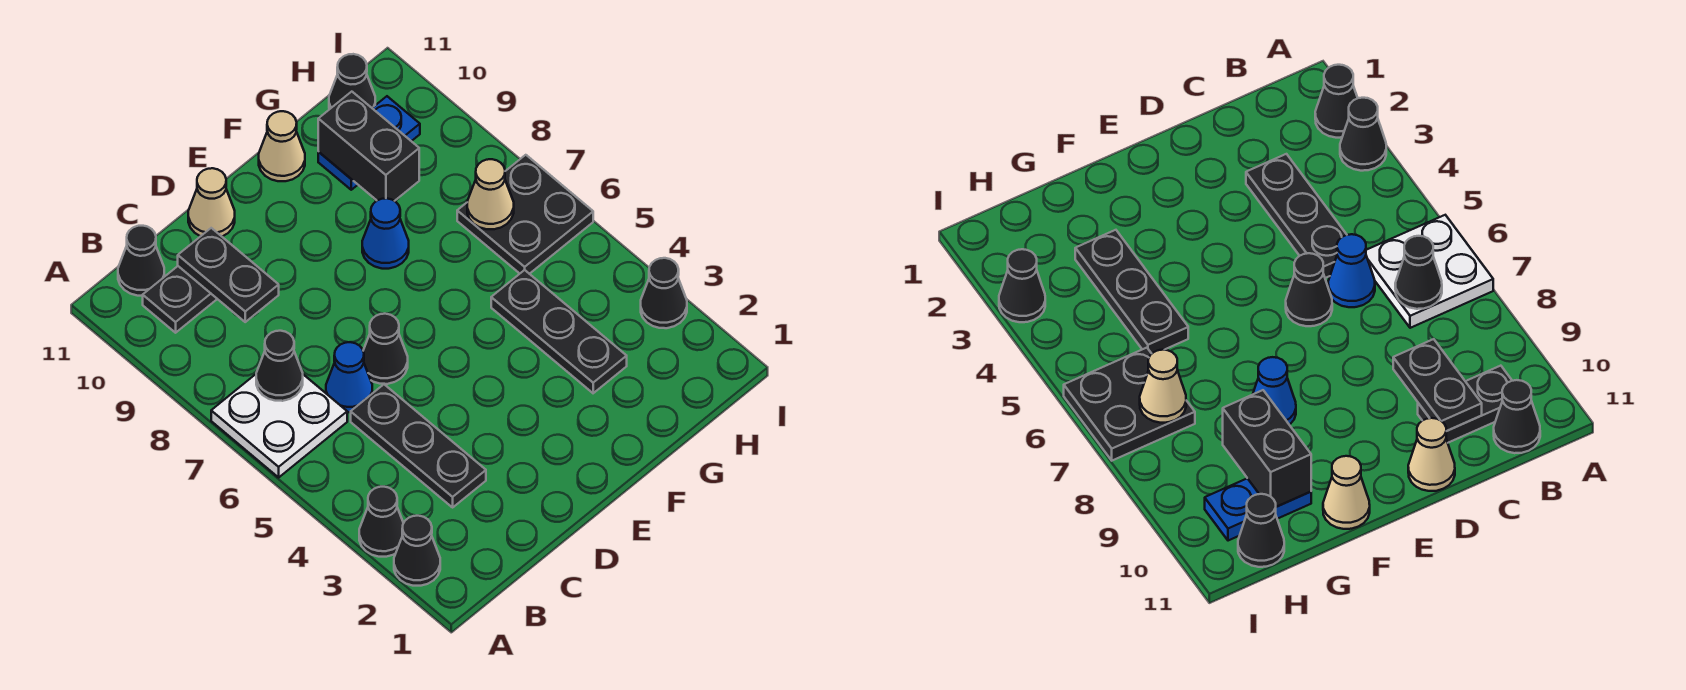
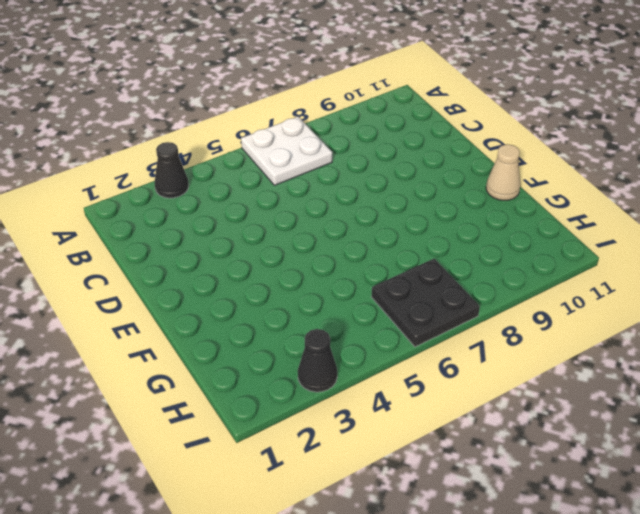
none -> black 1x1 cone [394,516,440,586]
none -> black 1x2 plate [143,266,217,333]
none -> black 1x1 cone [118,226,164,296]

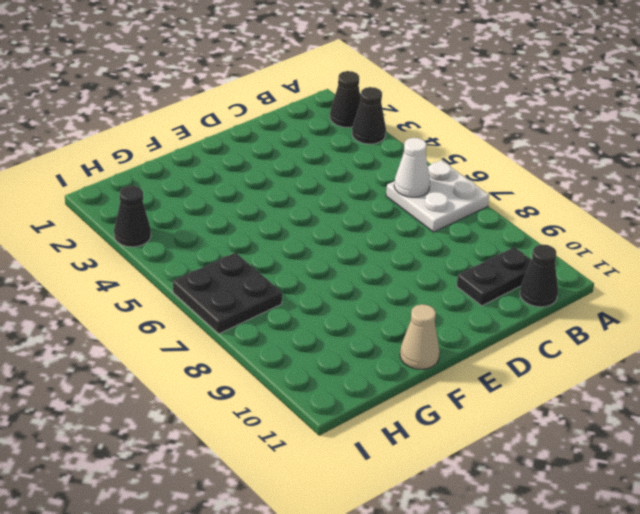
white 1x1 cone [394,138,430,197] -> none
none -> black 1x3 plate [351,384,486,507]
none -> blue 1x1 cone [326,342,372,412]
none -> black 1x1 cone [363,314,408,384]

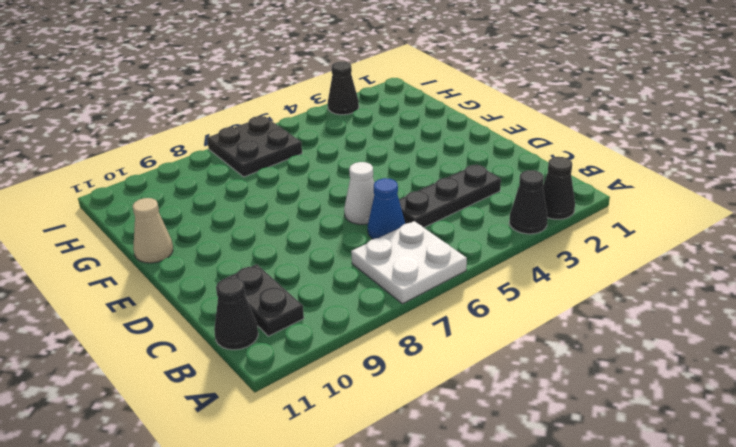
white 1x1 cone [344,162,374,224] -> black 1x1 cone [363,314,408,384]
none -> tan 1x1 cone [188,168,235,236]
none -> blue 1x1 cone [362,198,409,269]
none -> black 1x3 plate [491,270,627,393]

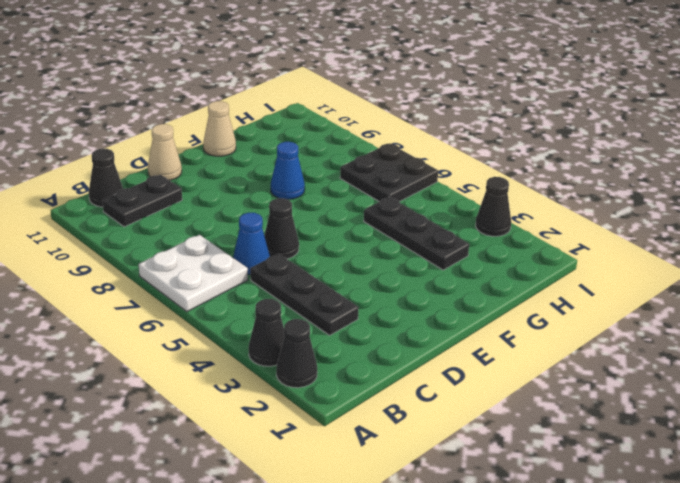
none -> blue 1x2 plate [318,96,420,190]
none -> black 1x1 cone [329,54,375,109]
none -> black 1x1 cone [256,331,303,401]

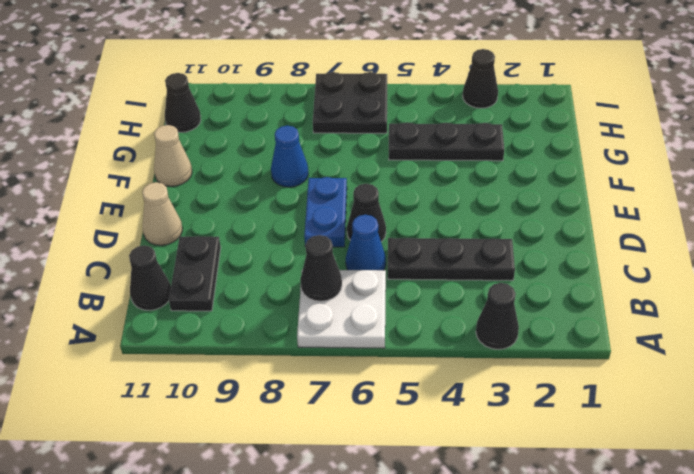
blue 1x2 plate [304,177,347,247] -> blue 1x2 plate moved to [318,96,420,190]
none -> black 1x1 cone [394,516,440,586]
none -> black 1x2 plate [178,228,279,322]
none -> black 1x2 brick [318,92,419,201]

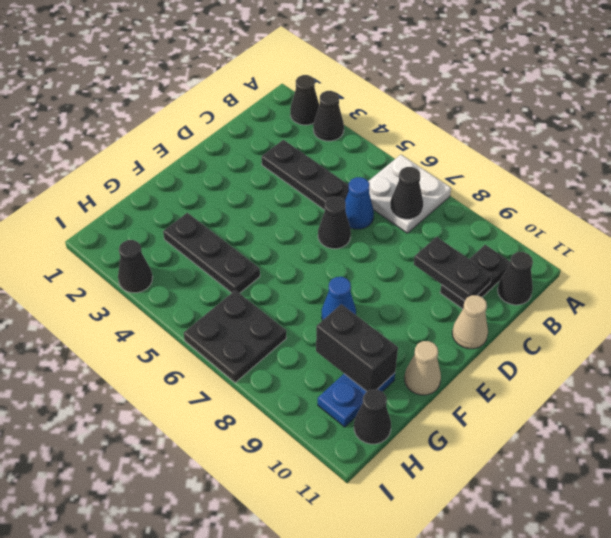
none -> tan 1x1 cone [467,159,514,229]

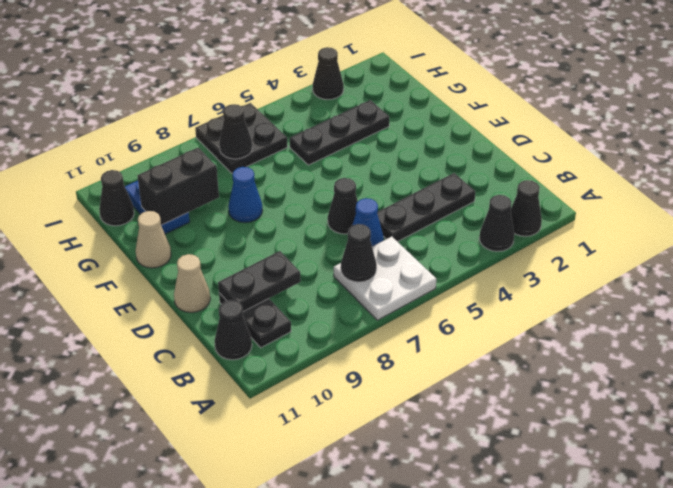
black 1x1 cone [219,104,252,159] -> tan 1x1 cone [467,159,514,229]

